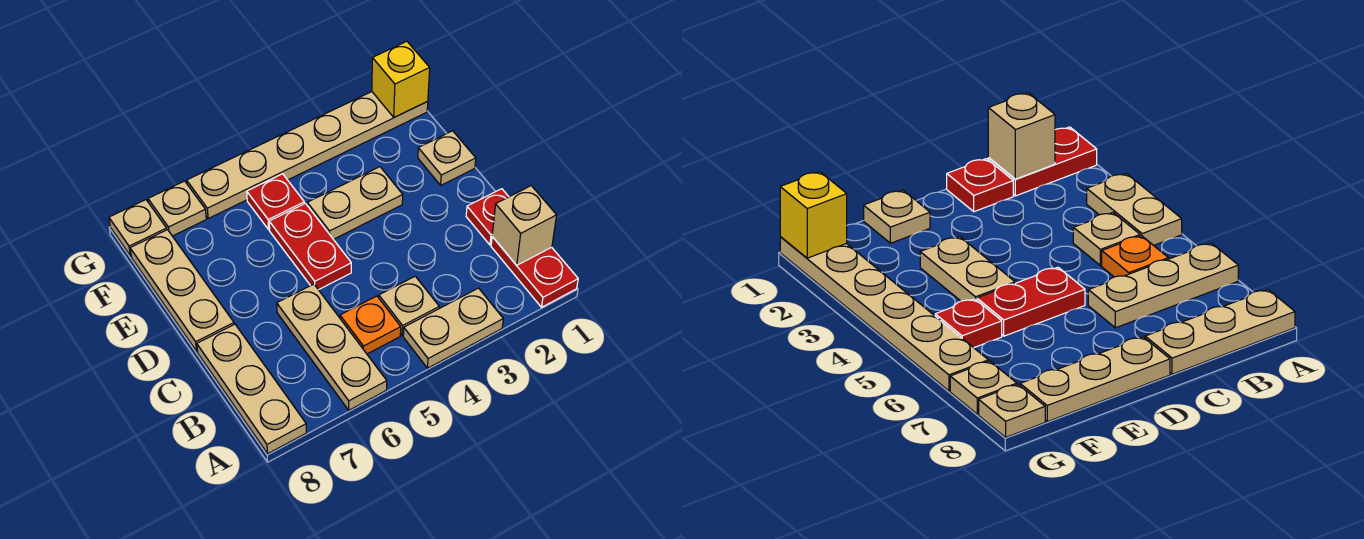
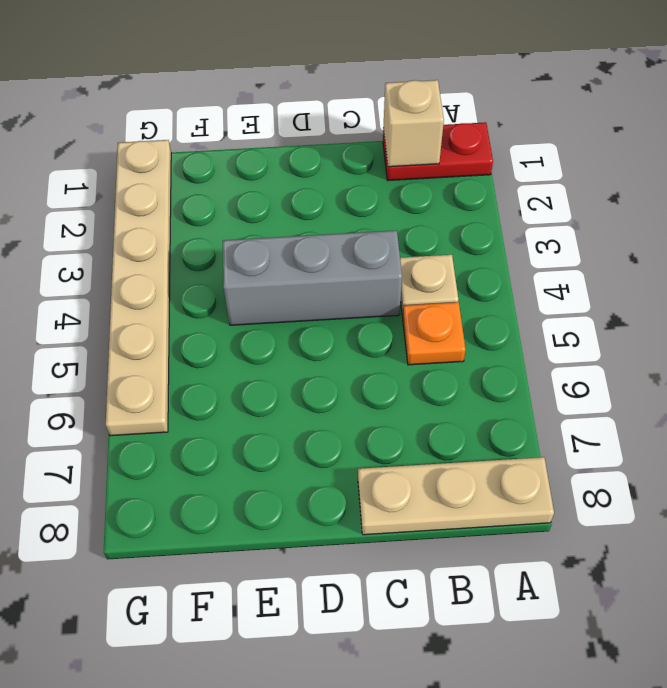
grey 1x3 brick [223,230,402,325] -> tan 1x2 plate [307,167,403,239]
none -> tan 1x2 plate [403,288,503,368]
none -> tan 1x3 plate [277,284,387,410]
none -> red 1x1 plate [466,189,509,245]

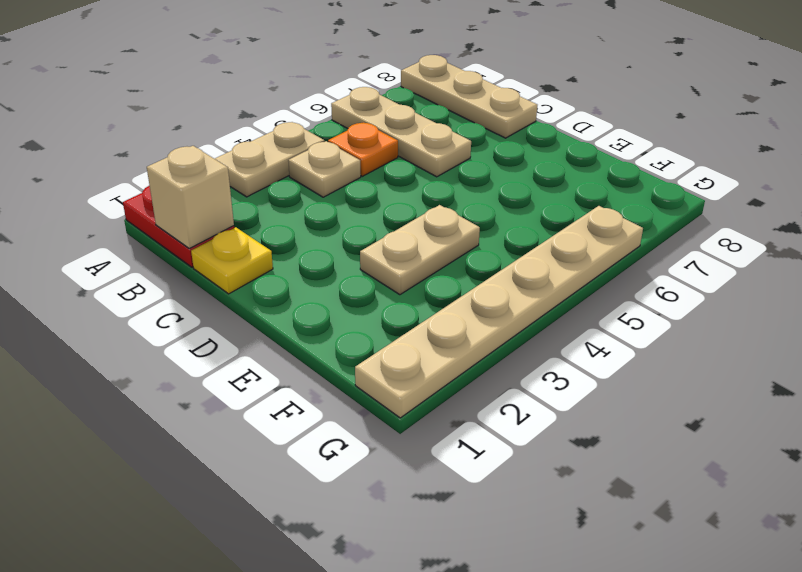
yellow 1x1 plate [191,227,273,294] -> red 1x1 plate [466,189,509,245]
none -> red 1x2 plate [269,203,351,290]
none -> tan 1x3 plate [130,230,234,351]
none -> tan 1x1 plate [418,131,476,185]

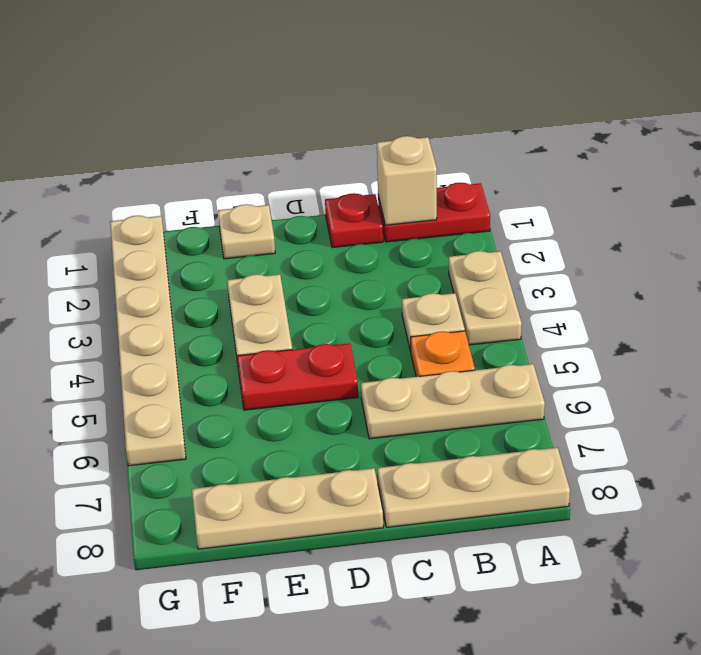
none -> red 1x1 plate [247,174,304,230]
none -> tan 1x1 plate [148,181,206,236]
none -> tan 1x1 plate [109,200,167,256]

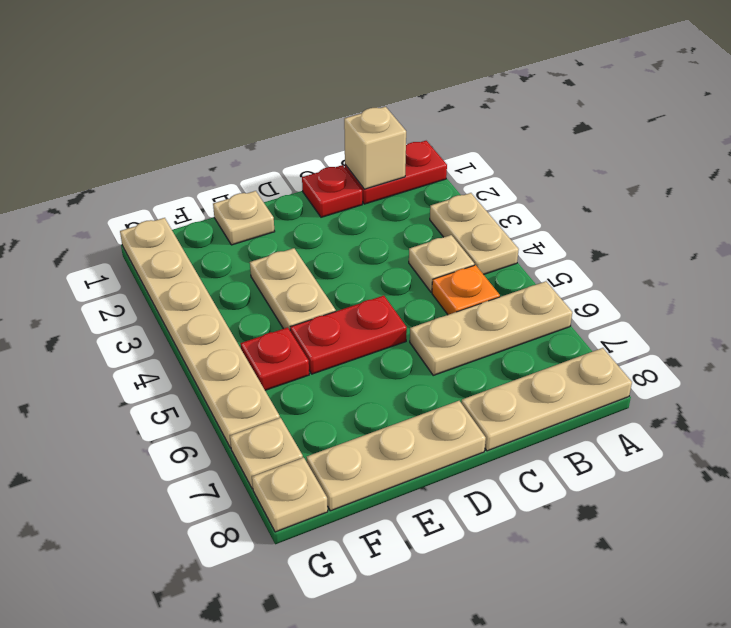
none -> yellow 1x1 brick [372,41,430,117]

